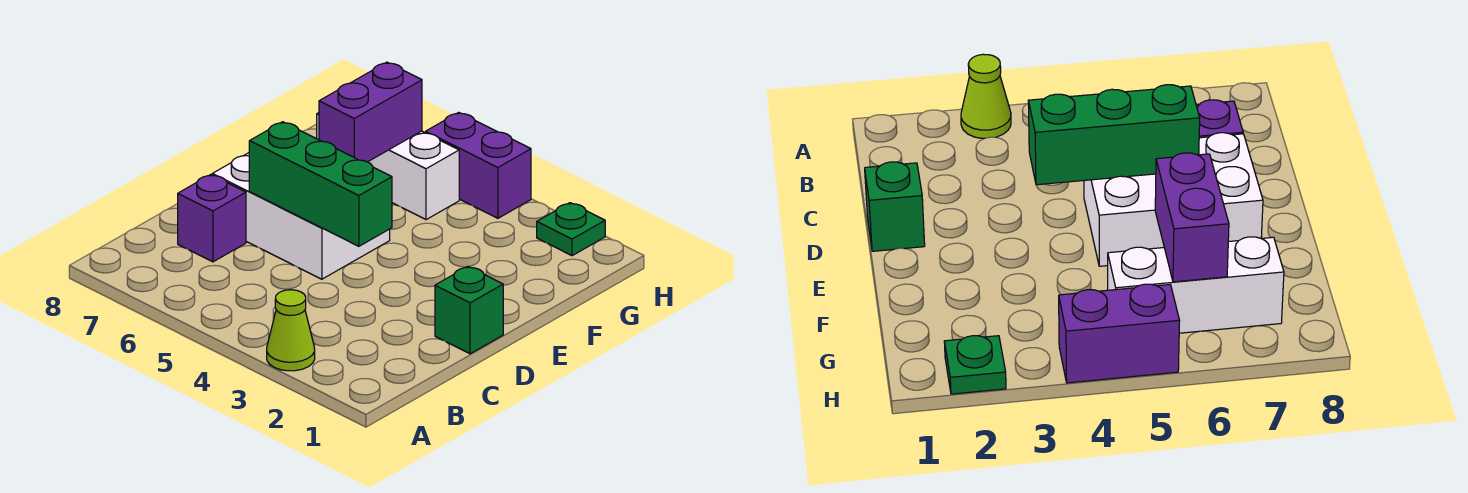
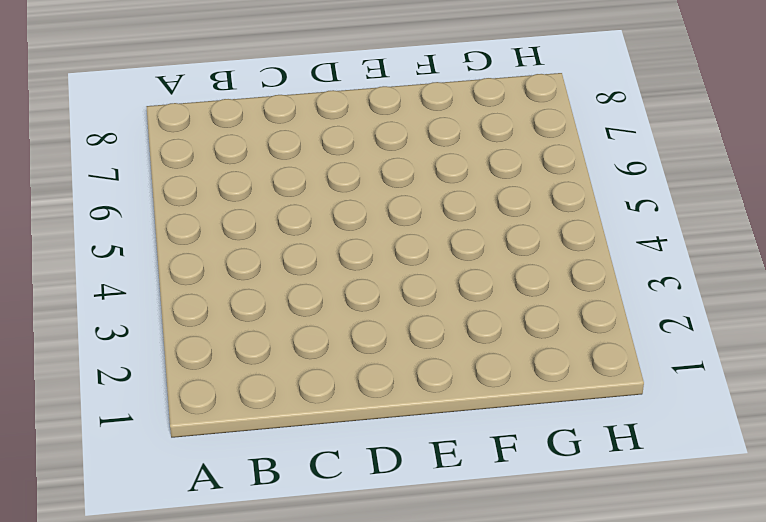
none -> lime 1x1 cone [267,290,315,371]
none -> purple 1x1 brick [178,175,246,262]

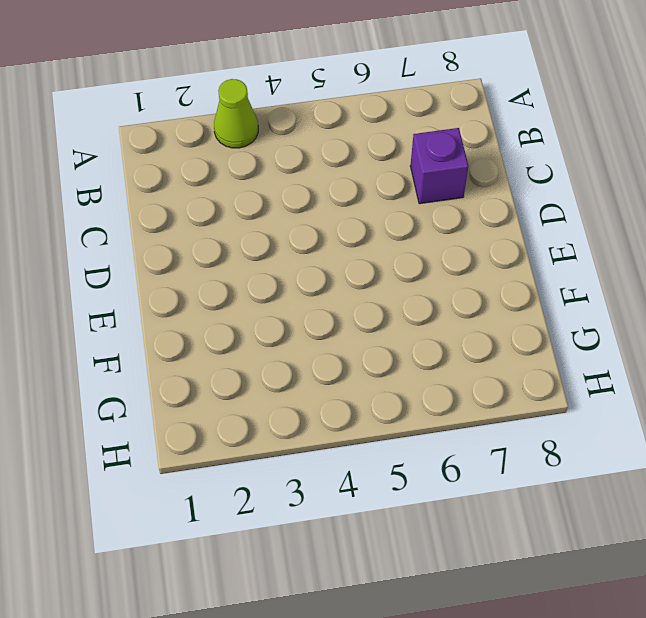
none -> green 1x1 brick [435,266,503,354]
none -> white 2x3 brick [212,153,390,279]

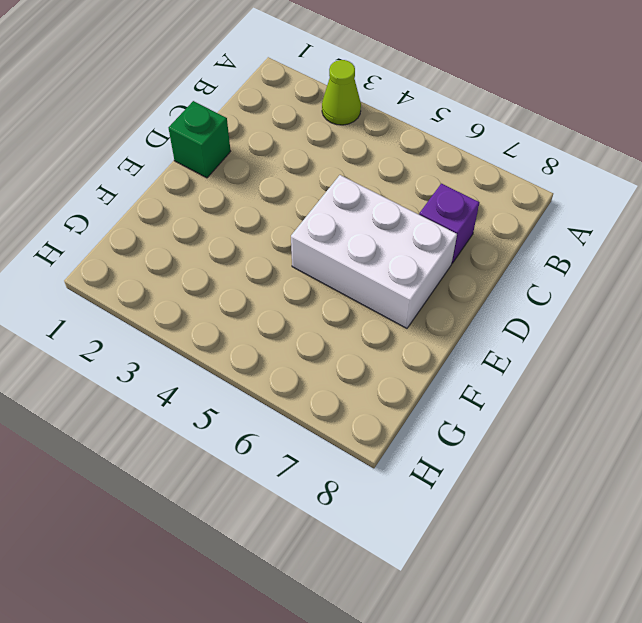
none -> white 1x3 brick [317,113,459,220]
none -> green 1x1 plate [537,203,605,256]

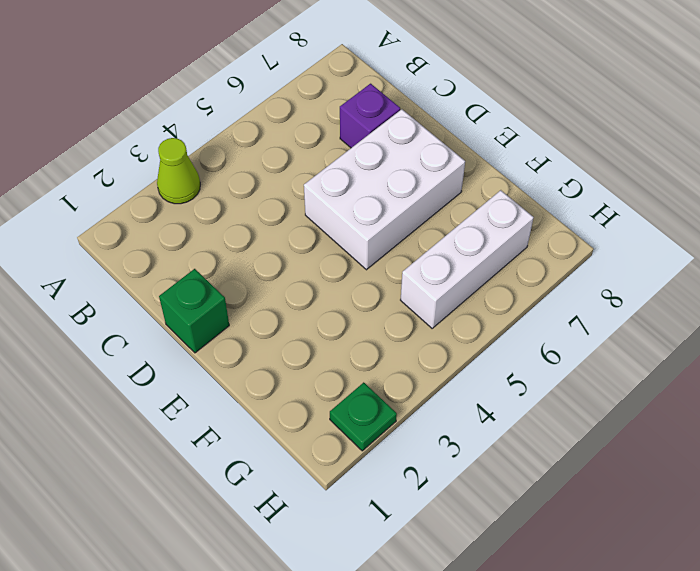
none -> purple 1x2 brick [426,112,531,218]
none -> green 1x3 brick [249,122,392,246]

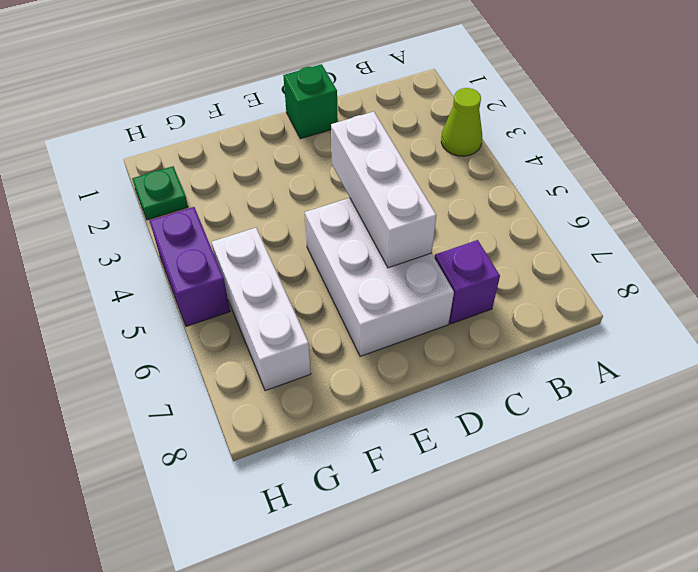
white 1x3 brick [331,112,436,268] -> green 1x3 brick [249,122,392,246]
none -> purple 1x2 brick [319,62,422,162]

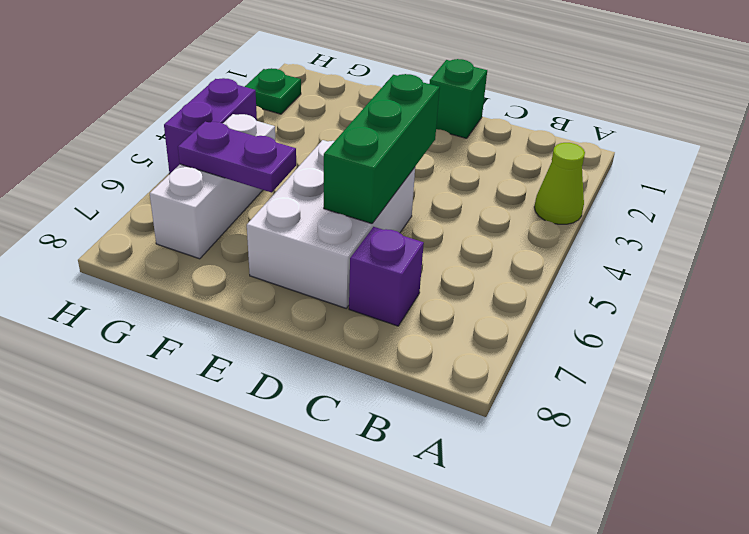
purple 1x2 plate [178,122,296,192] -> purple 1x2 brick [319,62,422,162]

